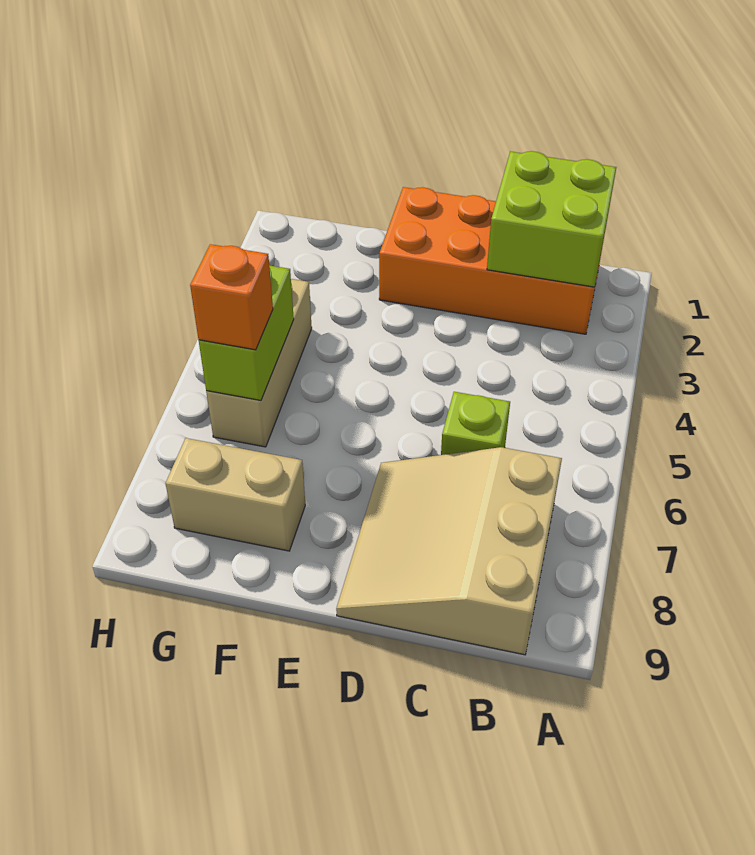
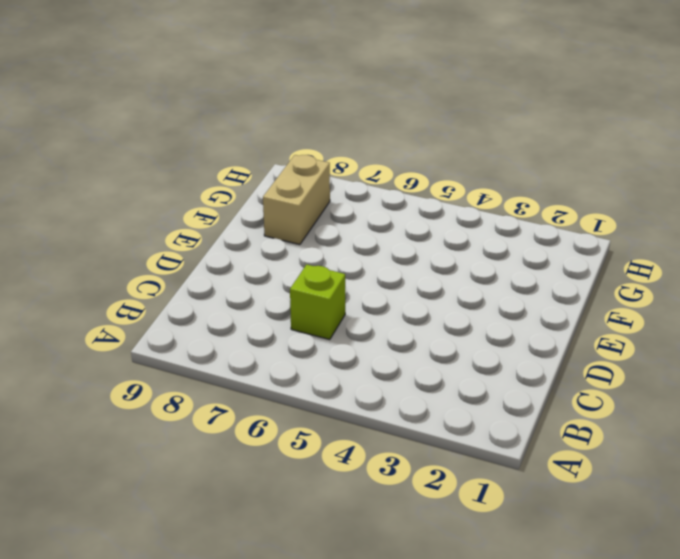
none -> orange 2x4 brick [379,187,605,334]
none -> tan 3x3 slope [336,447,562,655]

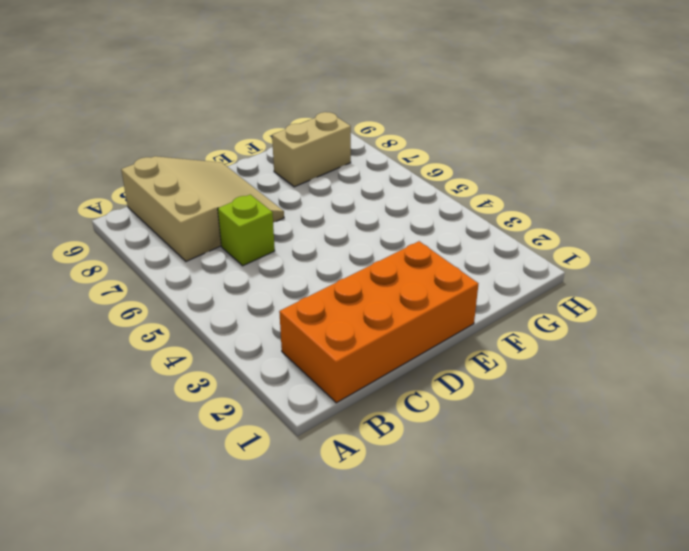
none -> tan 1x3 brick [206,279,312,447]
none -> lime 2x2 brick [487,151,616,287]

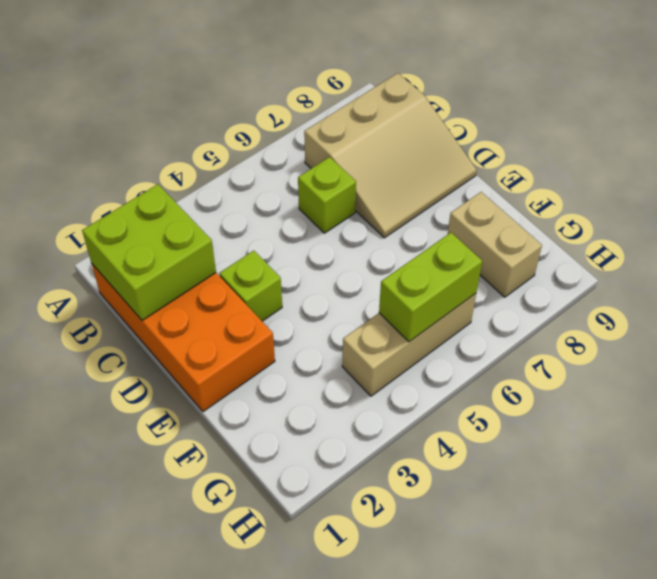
lime 1x1 brick [219,251,282,321] -> none
none -> orange 1x1 brick [190,244,273,350]

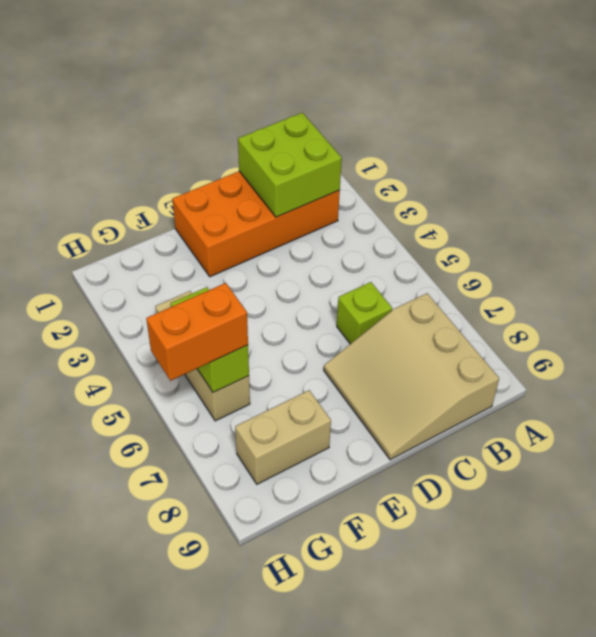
orange 1x2 brick [146,283,248,381] -> orange 1x1 brick [190,244,273,350]

